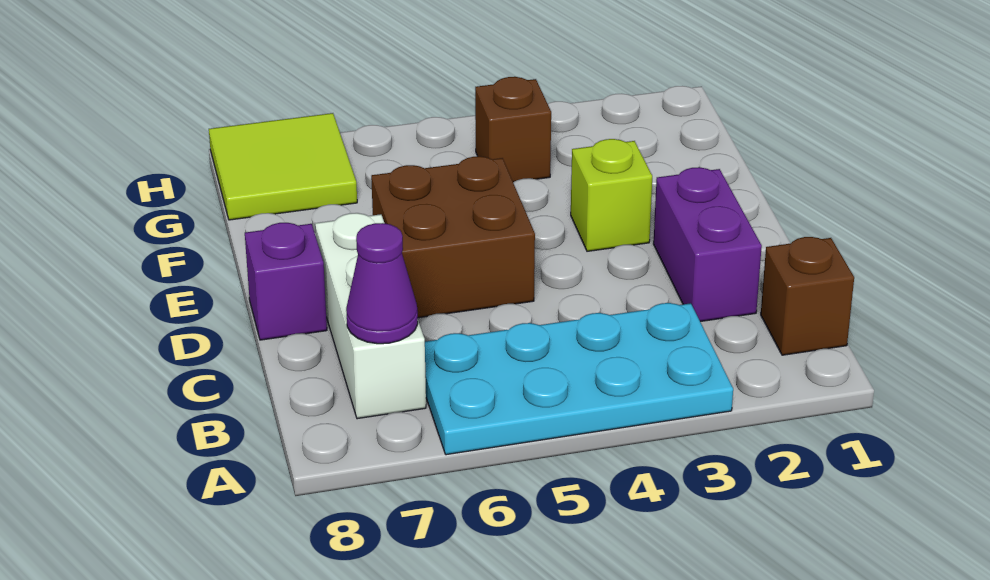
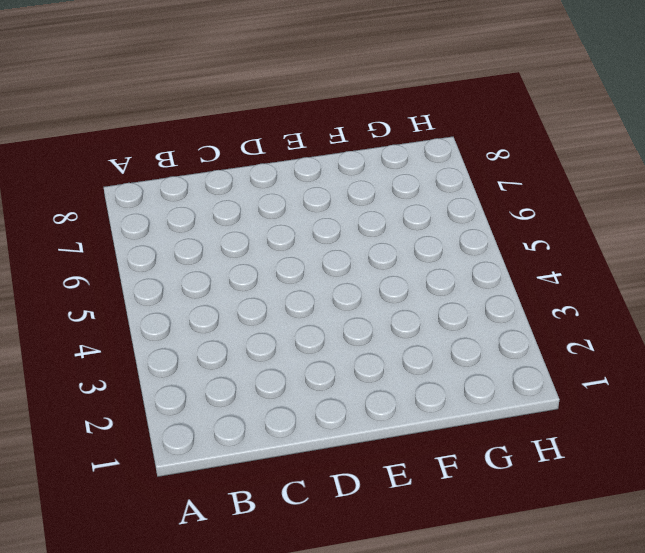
none -> cyan 2x4 plate [425,303,733,455]
none -> brown 1x1 brick [761,237,854,355]

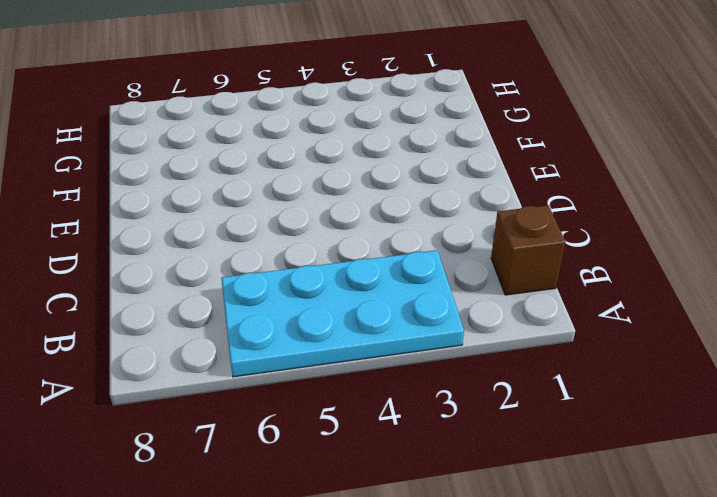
none -> white 1x3 brick [315,213,426,419]
none -> purple 1x2 brick [654,167,762,322]

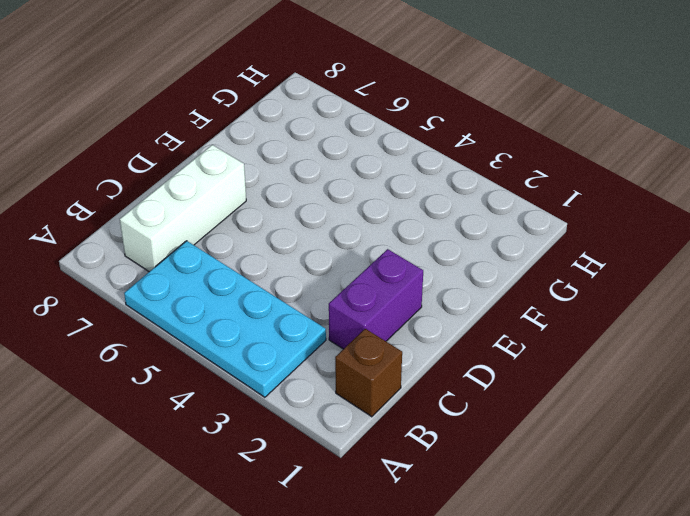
none -> brown 2x2 brick [371,156,535,318]
none -> purple 1x1 brick [245,223,327,340]

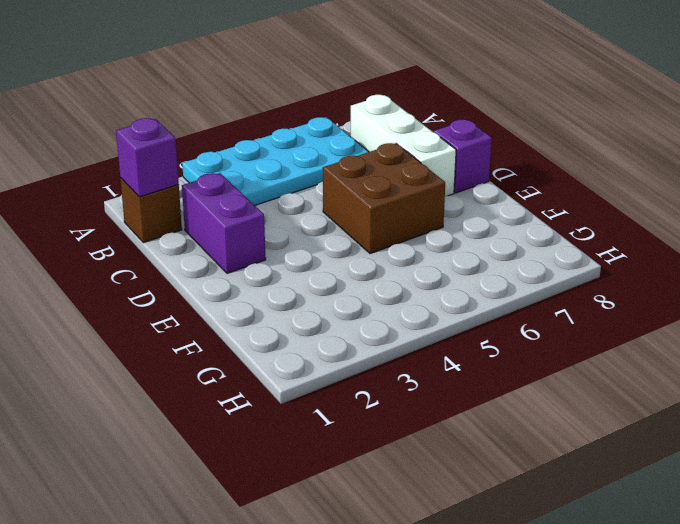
purple 1x1 brick [116,118,179,197] -> none
none -> lime 1x1 brick [571,139,652,251]
none -> brown 1x1 brick [475,77,551,182]

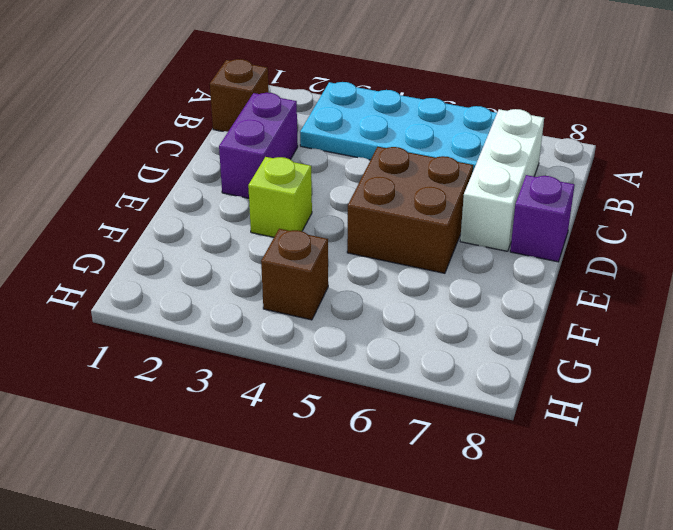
none -> lime 2x2 tile [209,113,357,220]
none -> purple 1x1 cone [346,223,418,344]

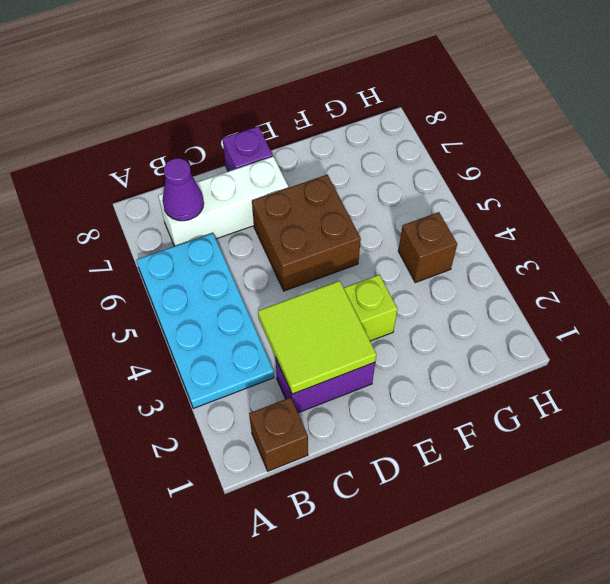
lime 2x2 tile [258,281,376,394] -> lime 2x2 tile moved to [209,113,357,220]

